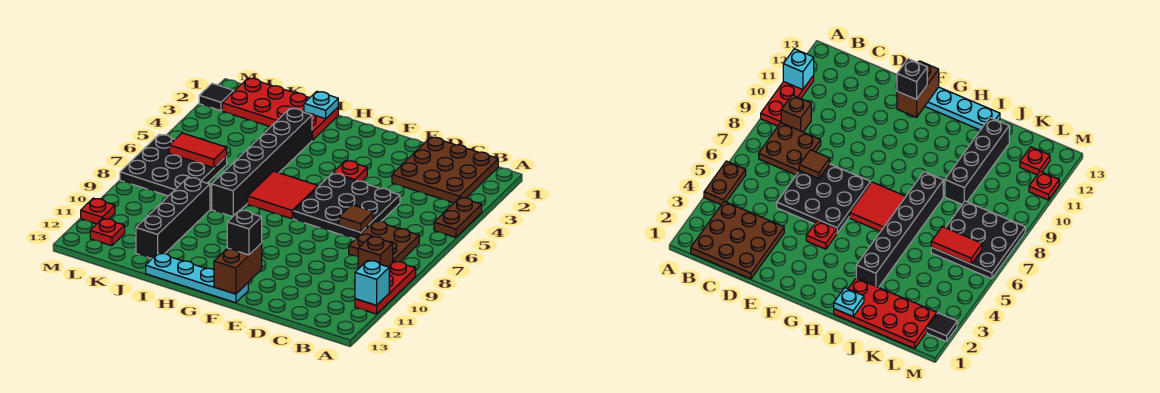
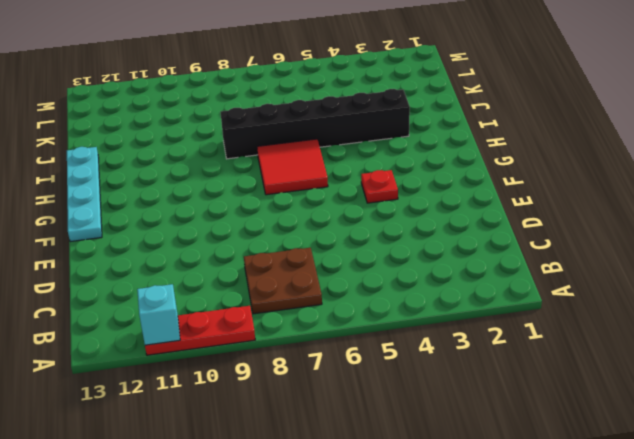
none -> brown 1x2 plate [434,197,482,238]
none -> brown 3x3 plate [392,137,498,203]
none -> brown 1x1 brick [358,236,393,269]

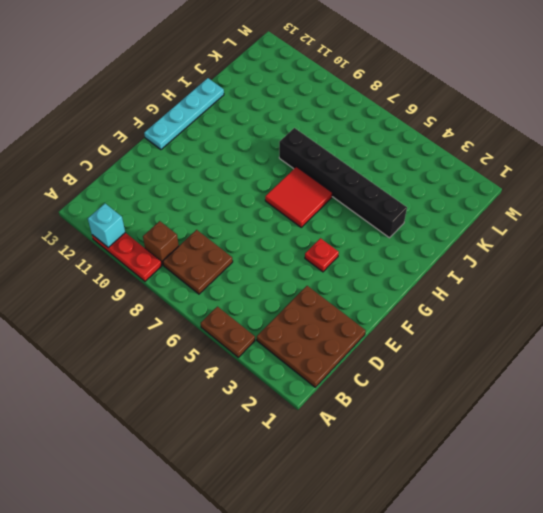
none -> black 3x3 plate [293,173,400,239]
none -> red 2x4 plate [222,78,338,140]
none -> black 1x4 brick [136,177,210,259]

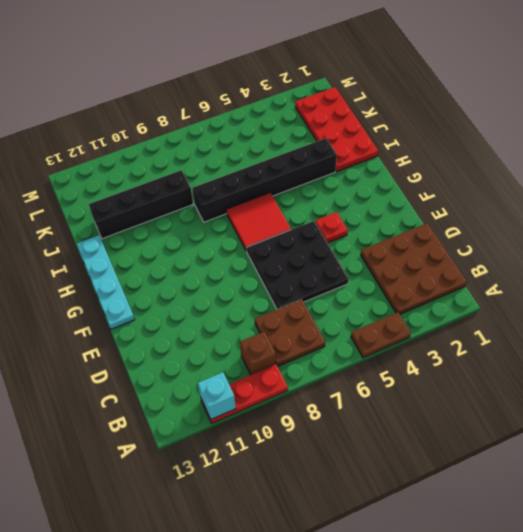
none -> black 3x3 plate [120,134,227,196]
none -> red 1x1 plate [90,218,125,246]
none -> black 1x1 tile [199,83,234,111]

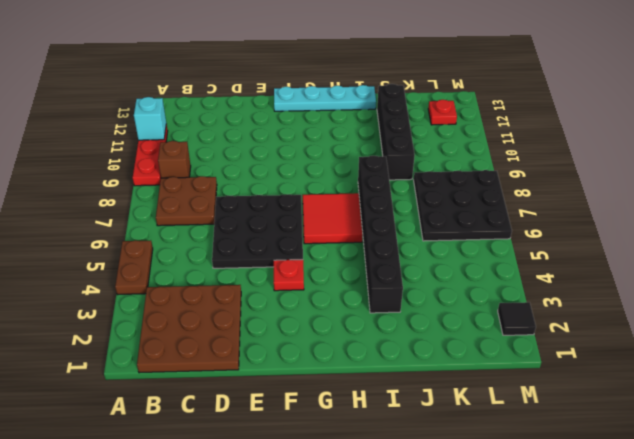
none -> red 2x4 plate [222,78,338,140]
none -> red 1x1 plate [81,198,115,224]
none -> brown 1x1 tile [339,205,373,232]

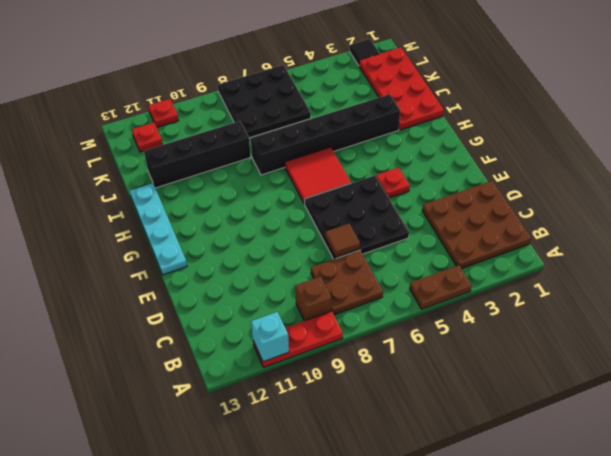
none -> brown 1x2 brick [214,243,262,294]
none -> cyan 1x1 plate [304,91,338,119]
none -> red 1x2 tile [169,133,227,168]

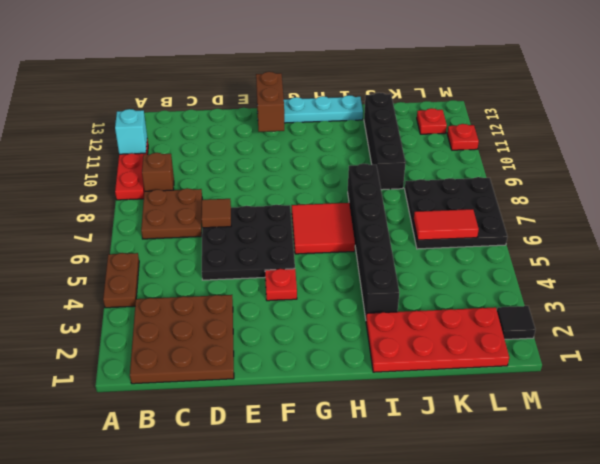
none -> cyan 1x1 plate [304,91,338,119]
none -> black 1x1 brick [227,210,262,255]

